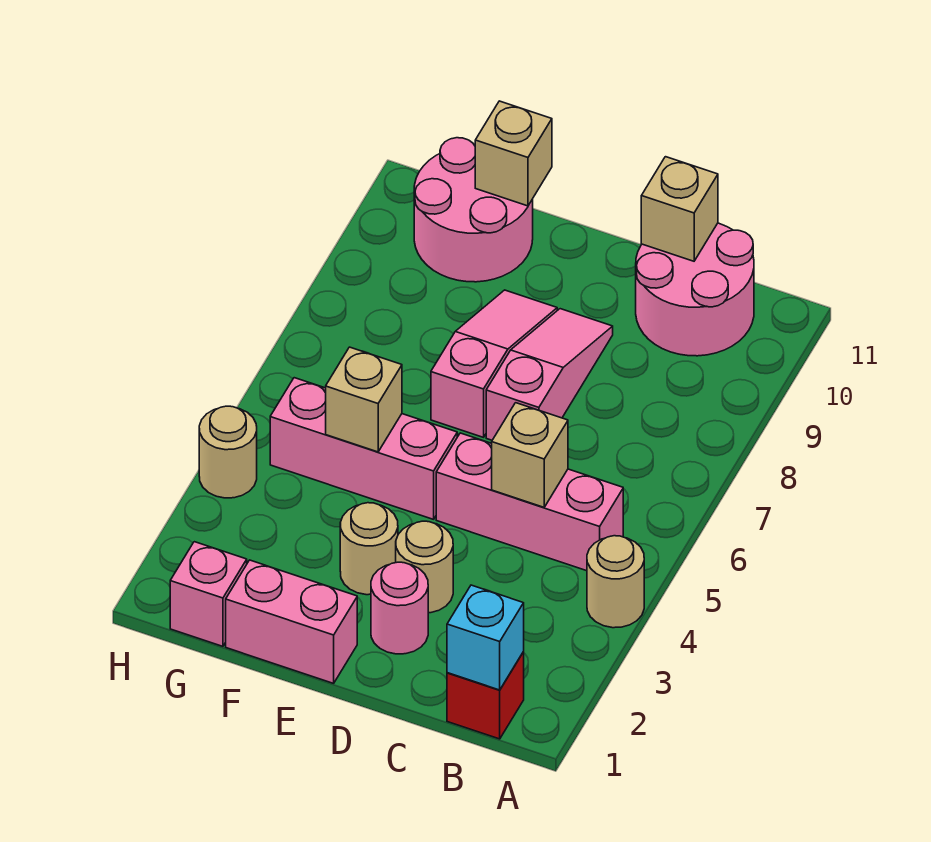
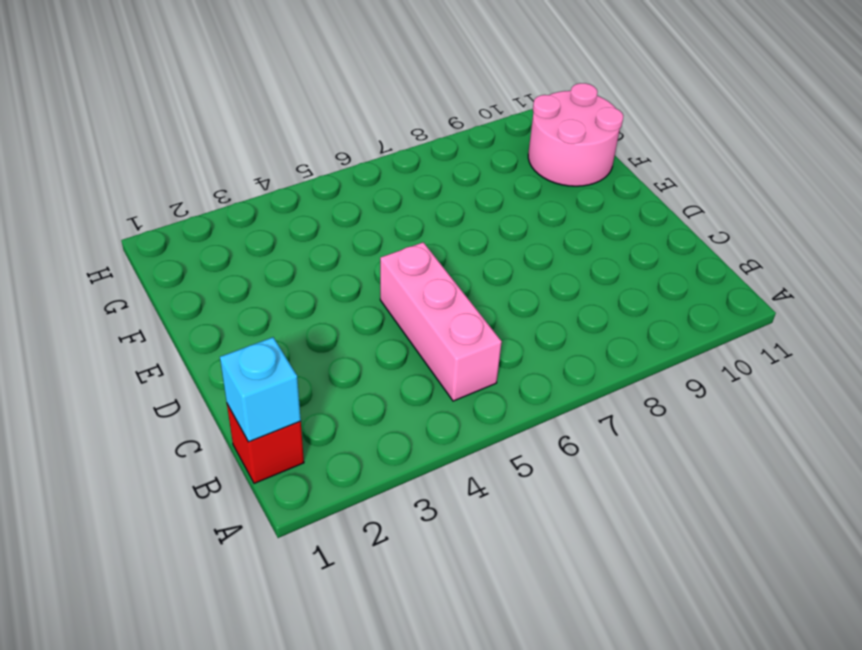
none -> tan 1x1 round brick [587,536,644,628]
none -> pink 2x2 round brick [636,223,754,356]
none -> pink 1x1 round brick [371,562,428,654]

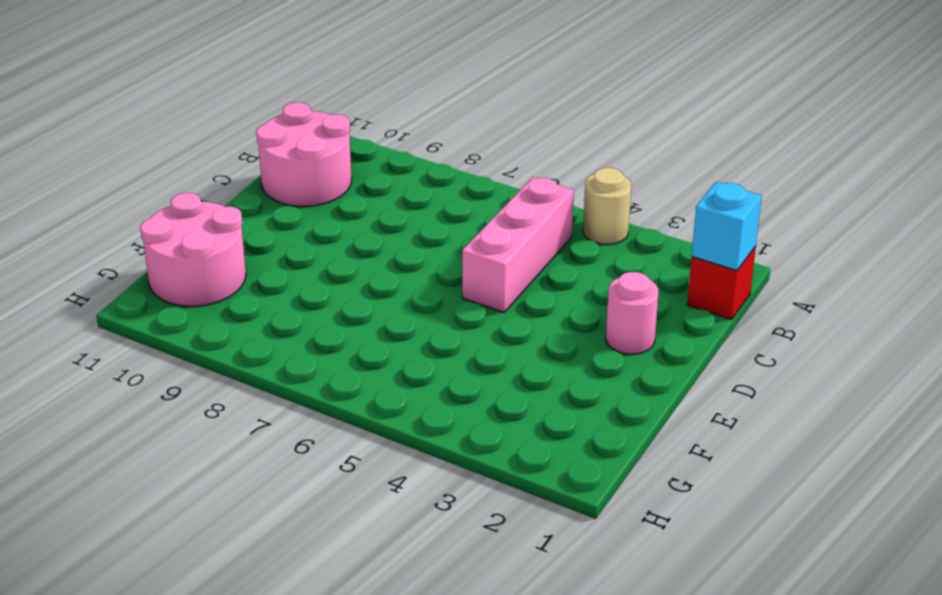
none -> tan 1x1 round brick [396,521,453,613]
none -> pink 1x3 slope [486,309,613,440]
none -> pink 1x2 brick [226,560,357,683]

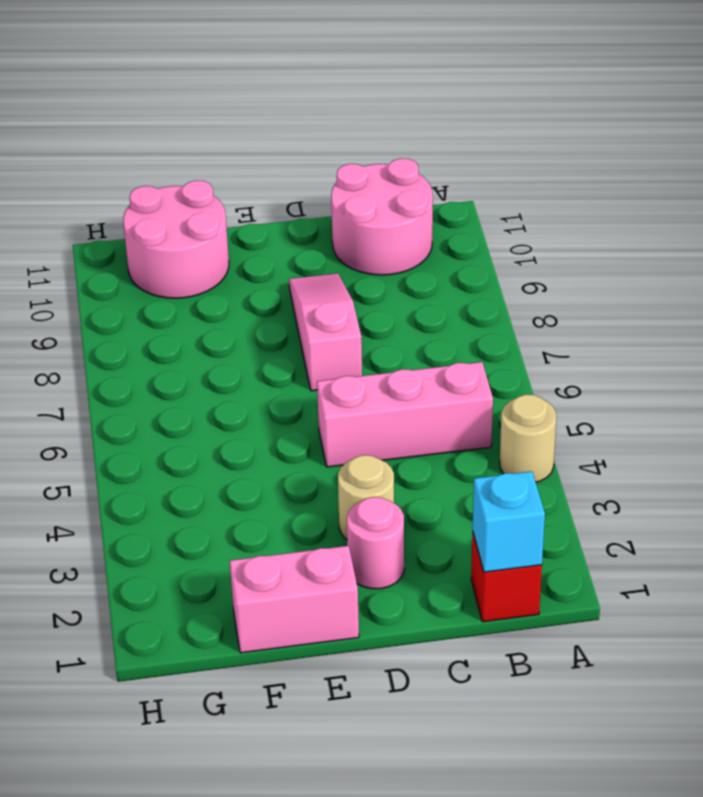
none -> tan 1x1 round brick [340,503,398,595]
none -> pink 1x3 brick [270,378,457,519]
none -> pink 1x3 slope [431,290,557,437]

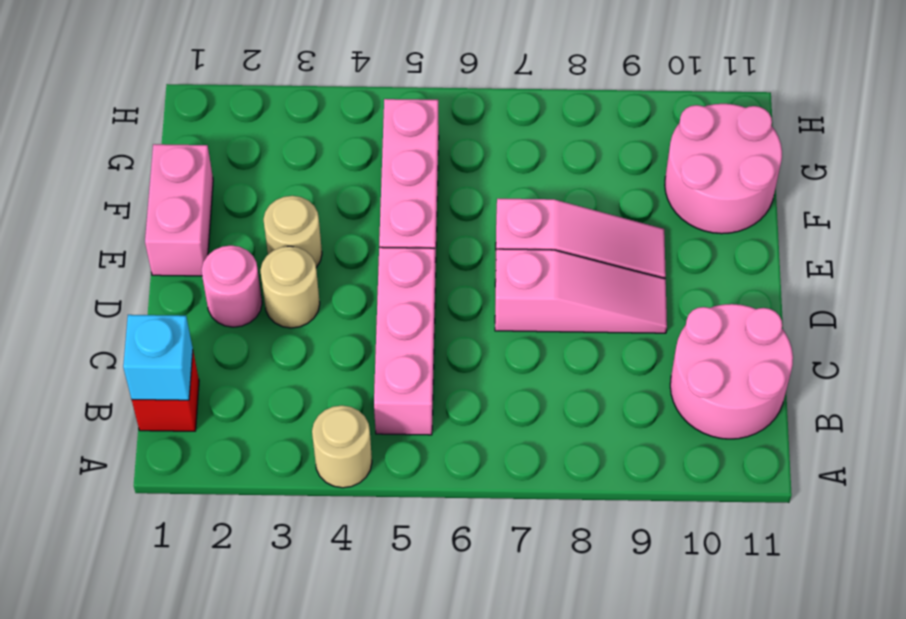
none -> pink 1x1 brick [170,542,247,646]
none -> tan 1x1 round brick [199,406,257,498]
none -> tan 1x1 brick [492,403,568,507]

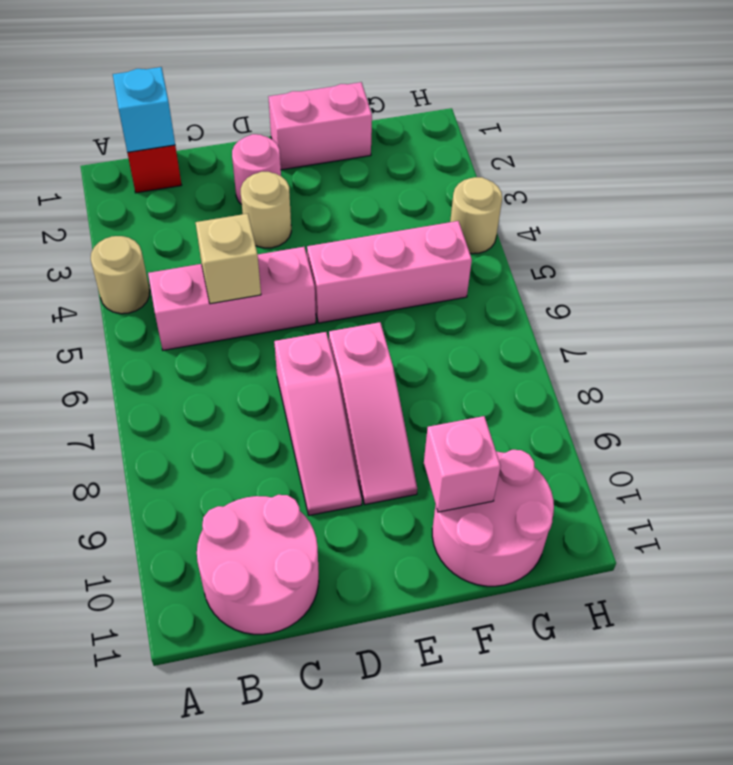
pink 1x1 brick [424,416,501,512] -> pink 1x1 brick moved to [170,542,247,646]
none -> tan 1x1 round brick [340,503,398,595]
none -> tan 1x1 brick [641,157,718,261]
none -> tan 1x1 brick [326,347,402,452]

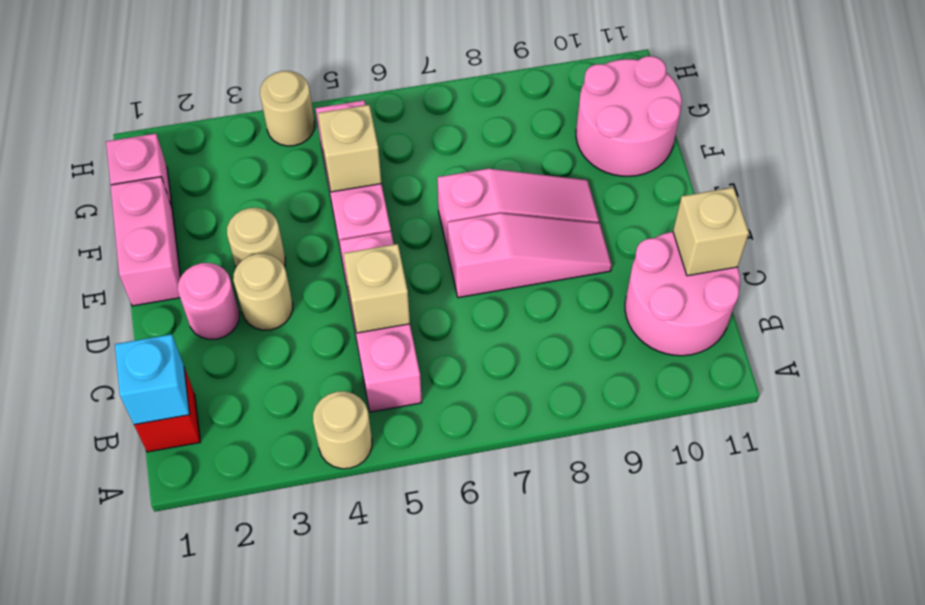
none -> tan 1x1 brick [475,101,552,206]

